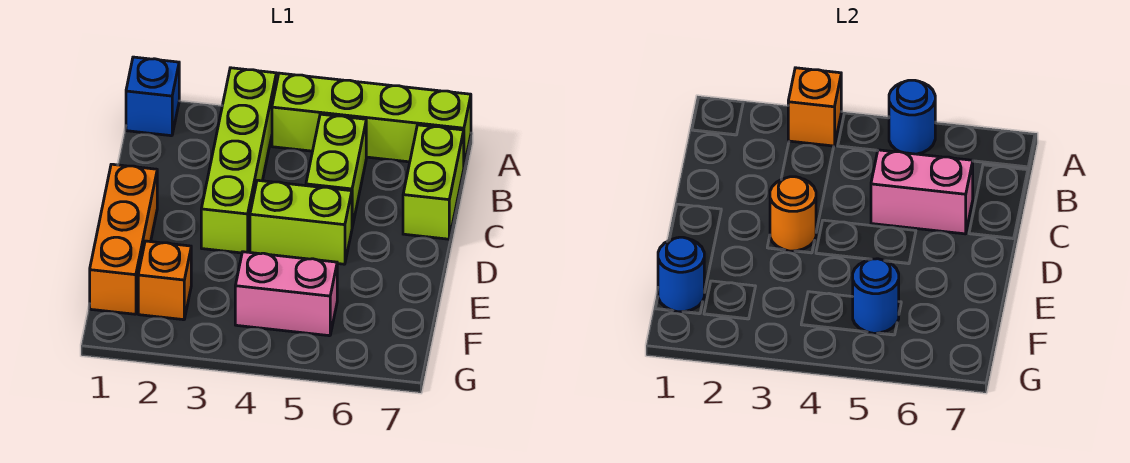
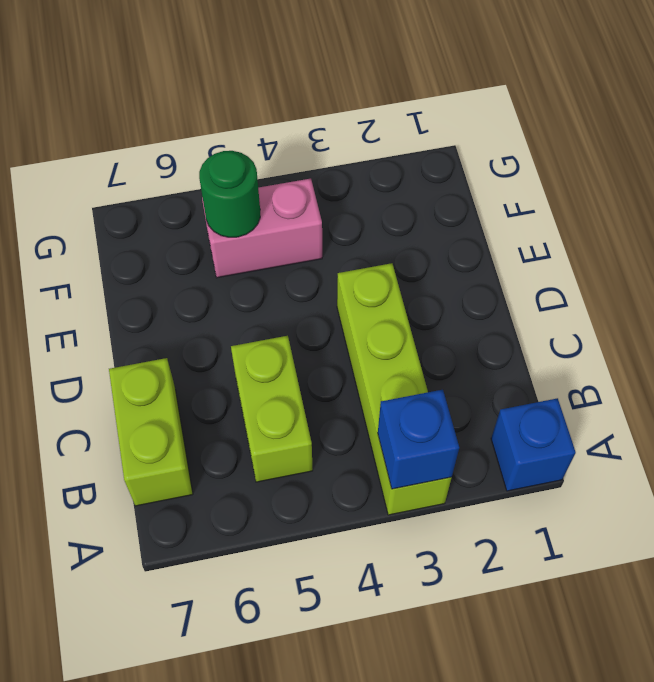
blue 1x1 brick [378,390,459,489] -> orange 1x1 brick [788,68,841,146]
green 1x1 round brick [199,151,260,237] -> blue 1x1 round brick [853,259,899,333]
none -> lime 1x4 brick [272,73,471,165]
none -> orange 1x3 brick [90,164,157,314]
none -> lime 1x2 brick [250,180,352,264]

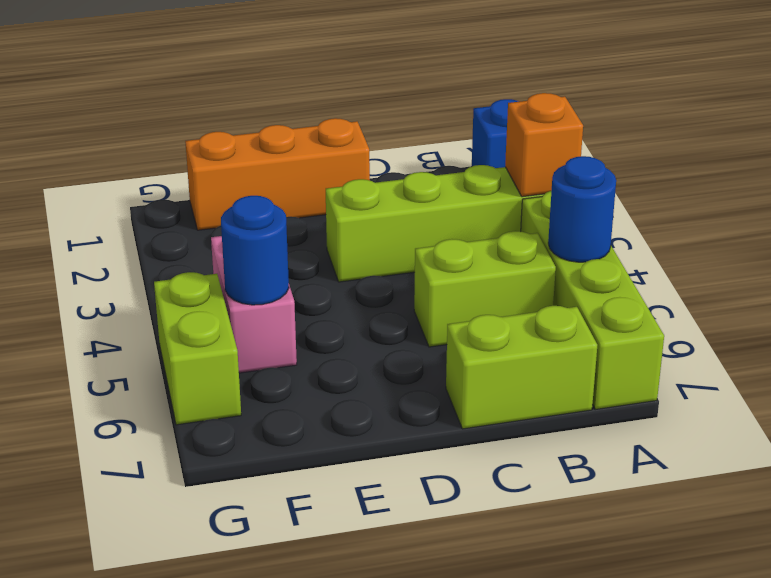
lime 1x2 brick [154,272,241,425] -> lime 1x2 brick moved to [250,180,352,264]
none -> orange 1x1 brick [138,241,191,320]
none -> pink 1x2 brick [871,150,973,234]
none -> orange 1x1 round brick [770,177,816,251]

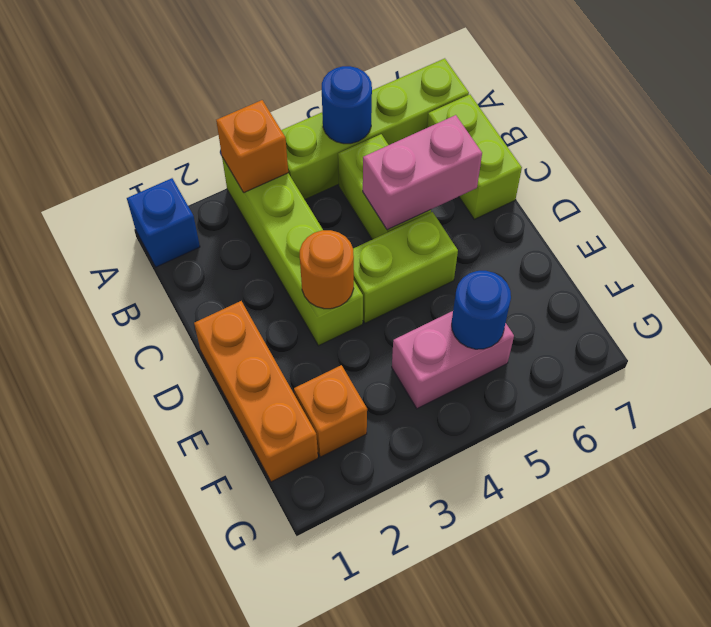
none -> blue 1x1 round brick [658,237,704,312]

